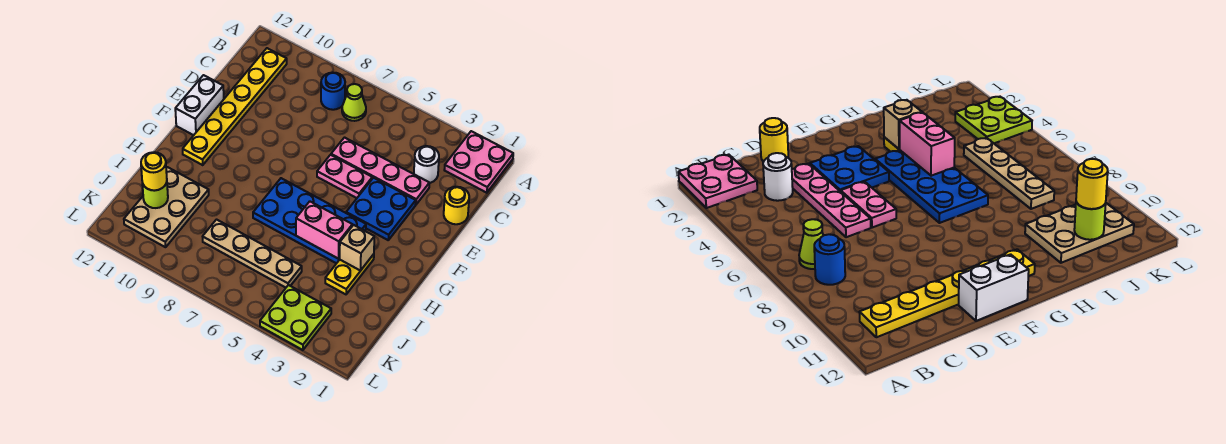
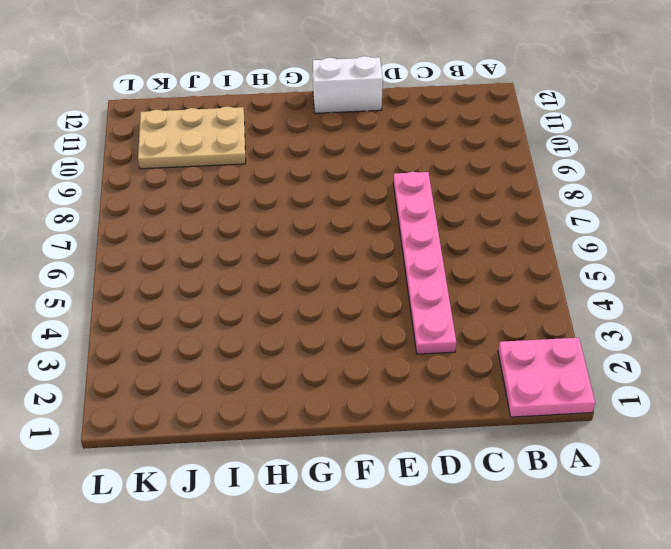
pink 1x6 plate [393,172,456,354] -> pink 1x4 plate [331,138,429,204]
none -> lime 1x1 cone [342,84,366,121]
none -> blue 1x1 round brick [321,73,345,110]
none -> yellow 1x6 plate [183,48,287,165]

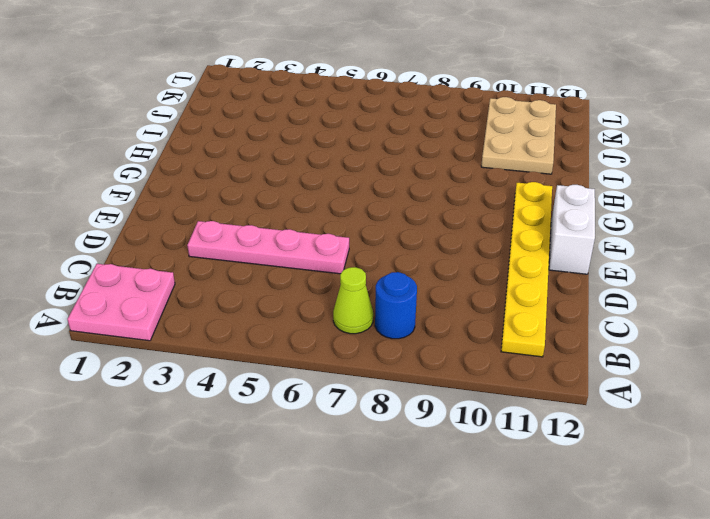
none -> white 1x1 round brick [414,146,439,183]
none -> yellow 1x1 round brick [444,187,469,224]
none -> blue 2x2 plate [346,178,416,240]

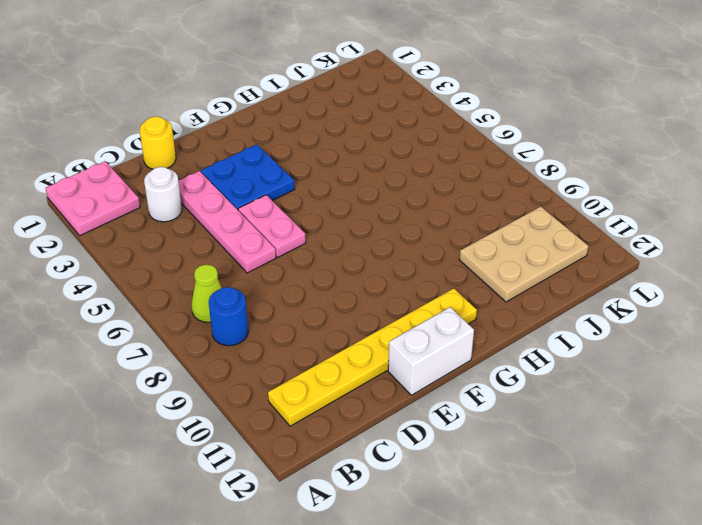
none -> blue 2x4 plate [253,178,366,263]
none -> yellow 1x2 plate [325,254,374,294]
none -> tan 1x4 plate [203,220,302,288]

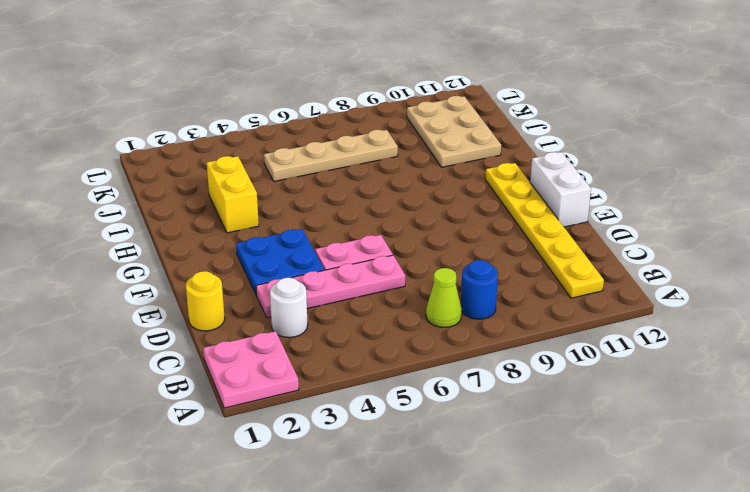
yellow 1x2 brick [207,156,259,233] -> yellow 1x2 plate [325,254,374,294]
none -> blue 2x4 plate [253,178,366,263]
none -> lime 2x2 plate [260,285,331,350]
none -> tan 1x1 brick [340,225,374,271]

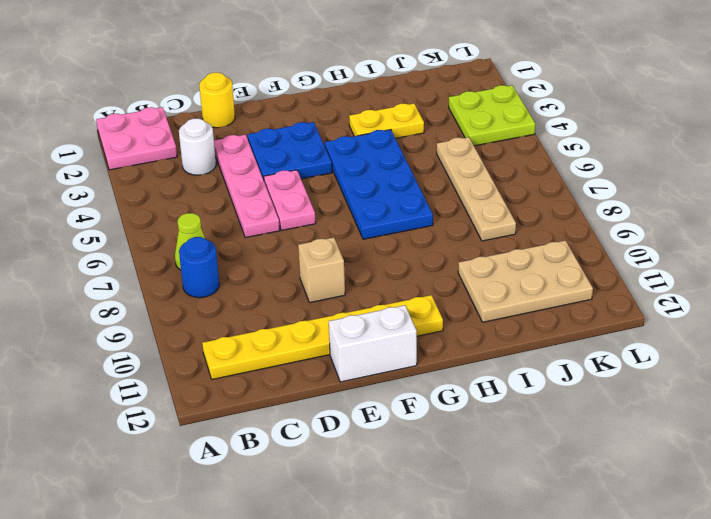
tan 1x1 brick [298,238,345,302] -> tan 1x1 brick moved to [340,225,374,271]
none -> pink 1x2 brick [296,201,352,259]
none -> lime 1x1 round brick [142,182,168,208]
none -> yellow 1x1 round brick [141,152,167,190]

